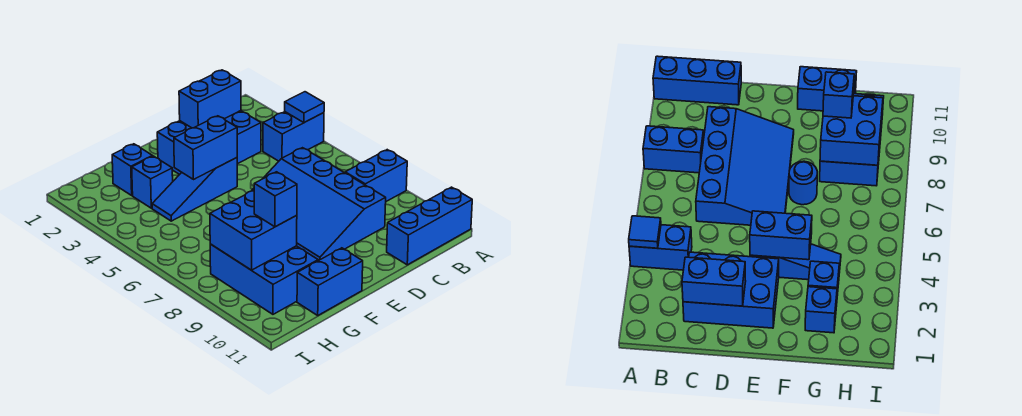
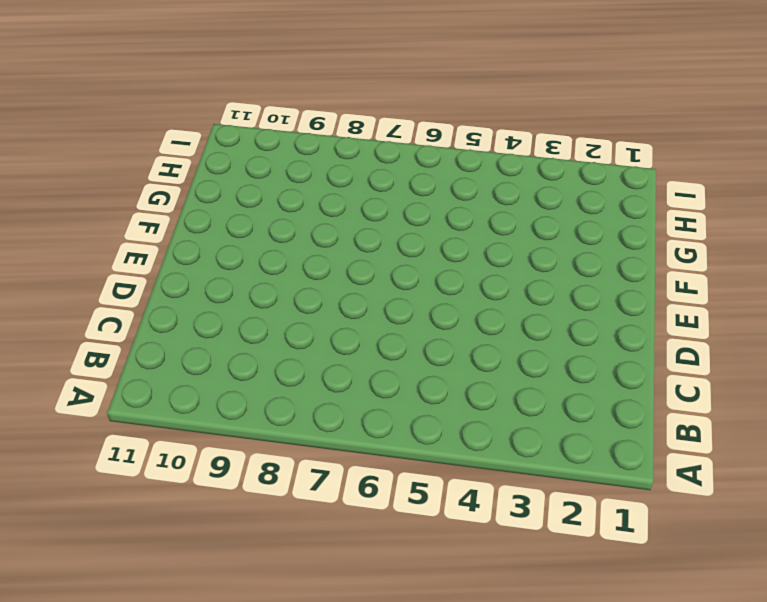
none -> blue 1x2 brick [263,112,324,161]
none -> blue 1x2 brick [345,150,407,201]
none -> blue 1x3 brick [387,187,472,265]

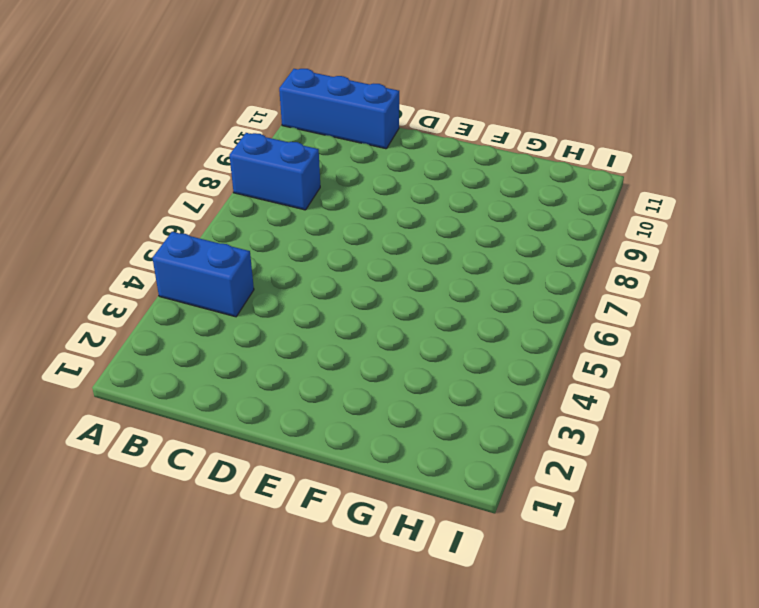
none -> blue 2x3 brick [157,111,261,175]
none -> blue 3x4 slope [252,148,386,261]
none -> blue 1x3 slope [152,158,237,221]

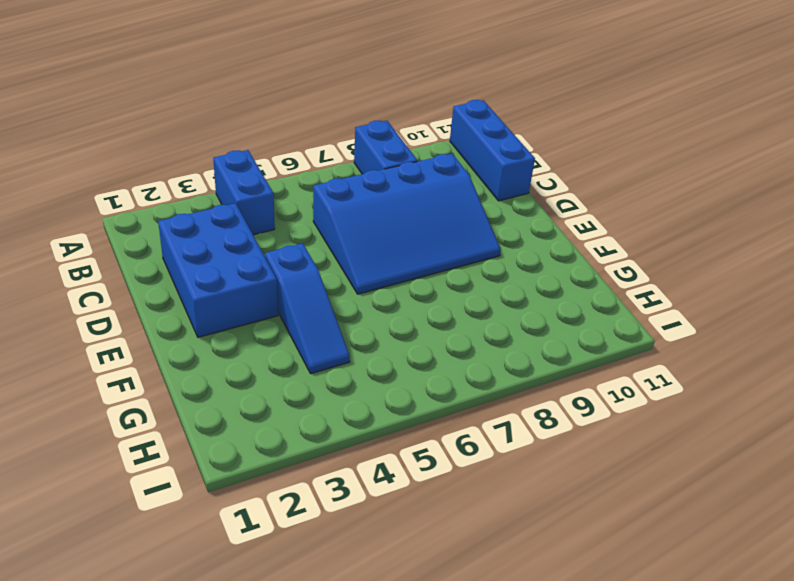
none -> blue 1x1 round brick [789,161,817,205]
none -> blue 1x2 brick [297,248,363,315]
none -> blue 1x1 brick [112,144,153,195]

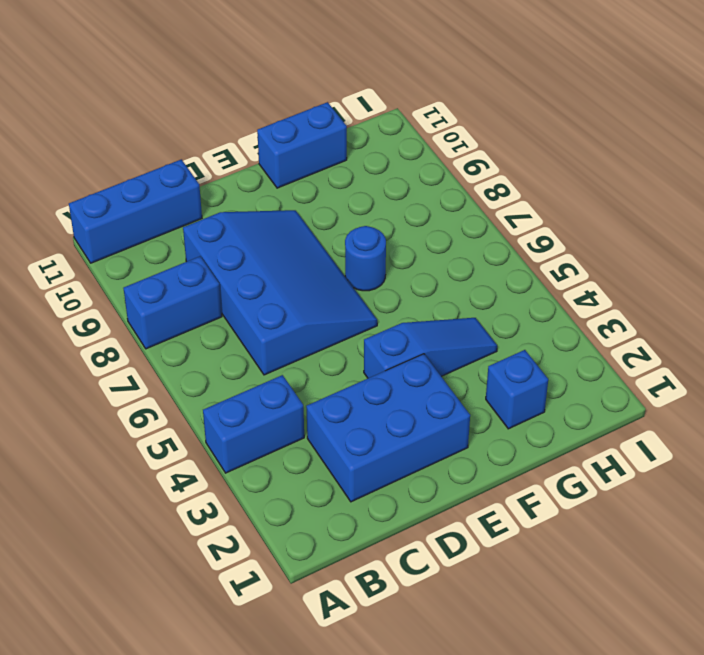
none -> blue 1x1 brick [132,156,173,208]
none -> blue 2x3 brick [210,244,318,314]
none -> blue 1x1 tile [285,92,324,123]

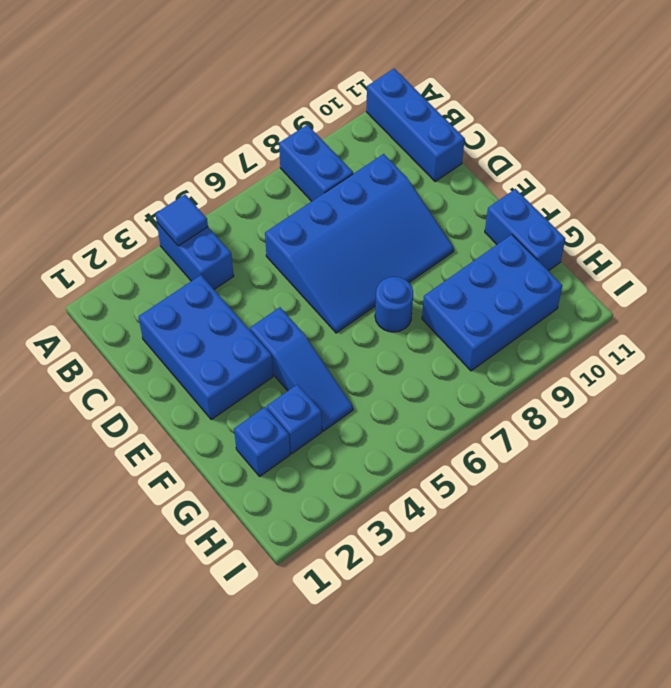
none -> blue 1x2 brick [179,70,241,128]
none -> blue 1x2 brick [174,116,237,179]
none -> blue 2x2 brick [210,190,297,270]

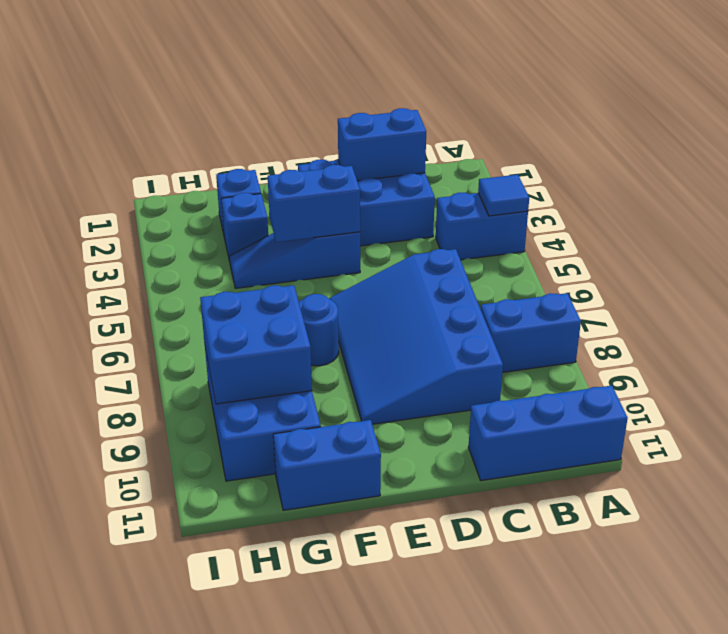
none -> blue 1x1 brick [254,172,297,227]

